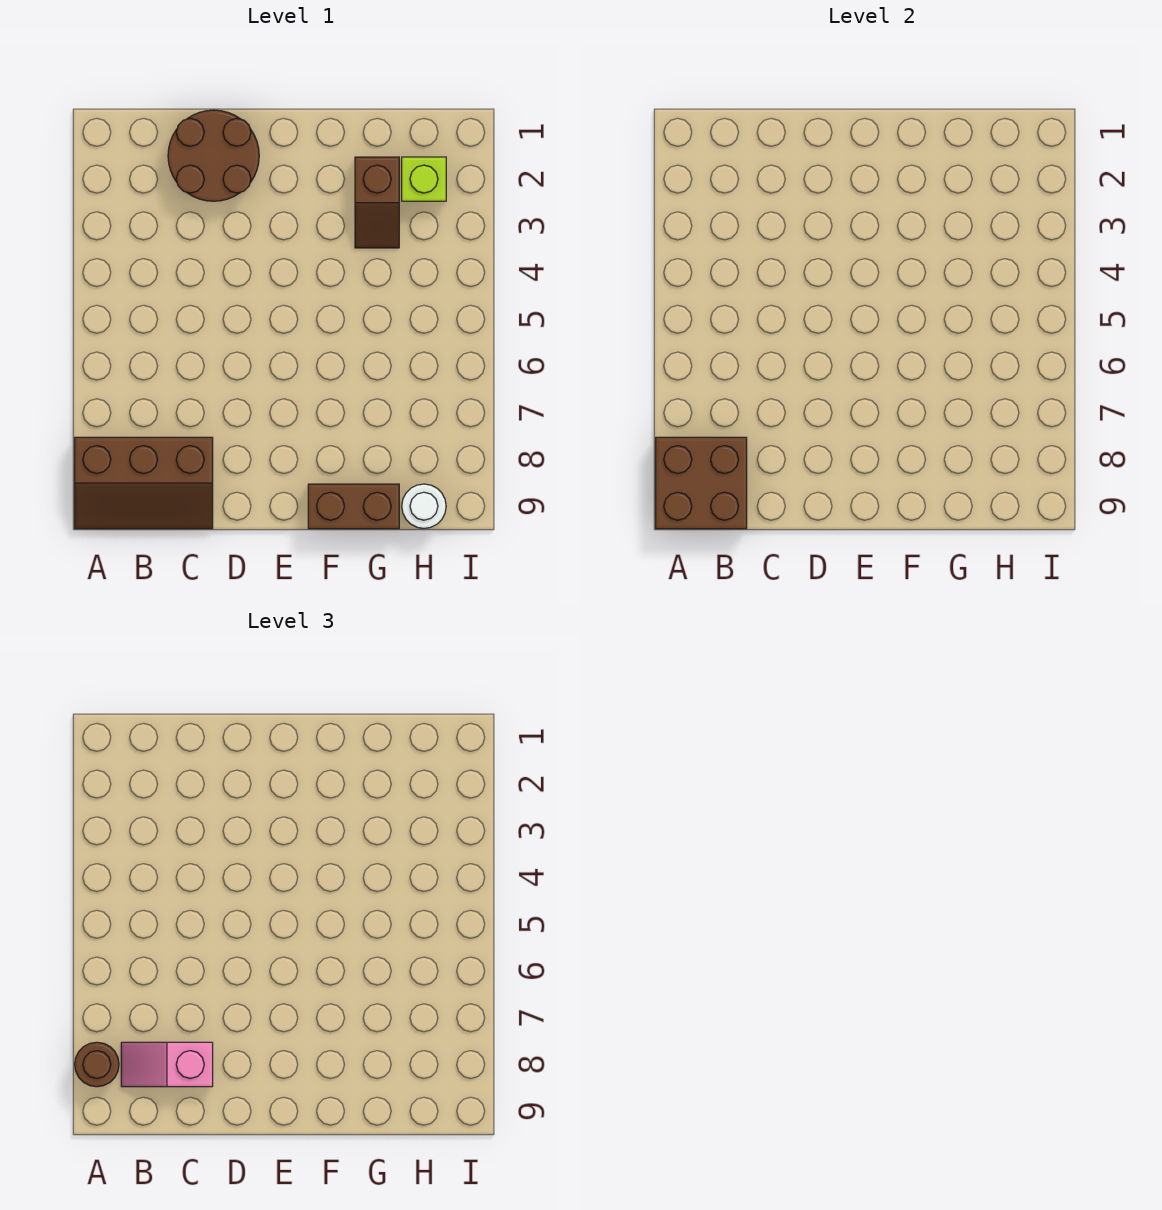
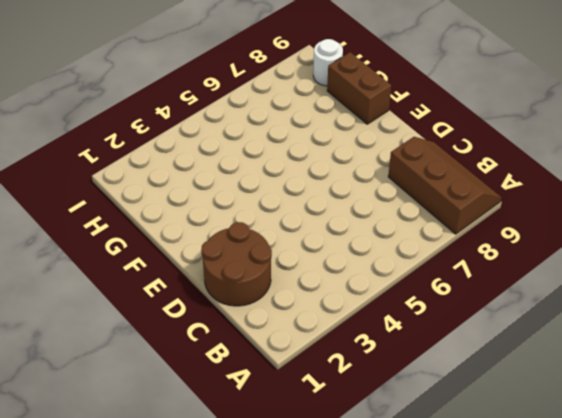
none -> brown 1x2 slope [355,157,399,248]
none -> lime 1x1 brick [402,157,446,201]

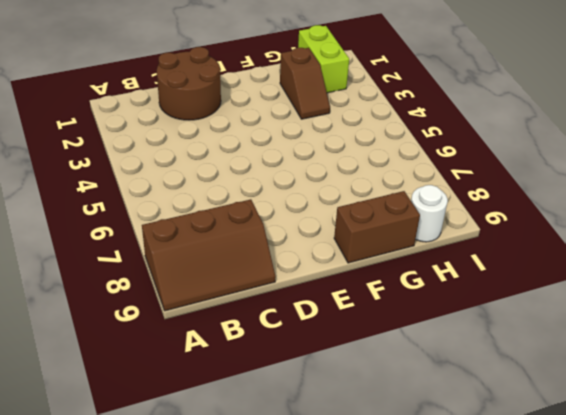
lime 1x2 brick [298,25,349,93] -> lime 1x1 brick [402,157,446,201]
none -> brown 2x2 brick [656,437,747,529]
none -> brown 1x1 round brick [75,1042,119,1087]

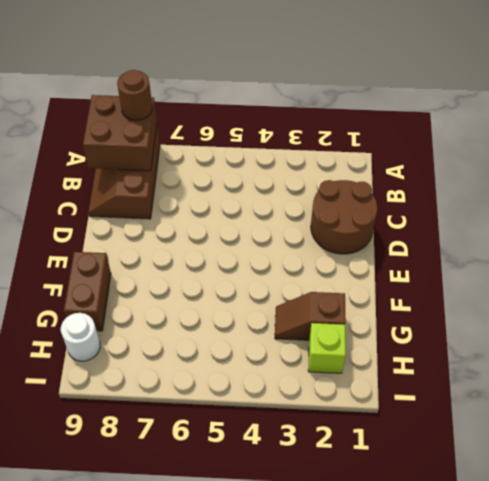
none -> pink 1x2 slope [121,1042,213,1087]

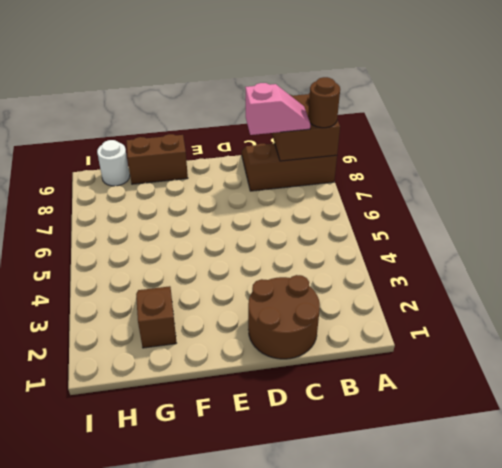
none -> lime 1x1 brick [402,157,446,201]

